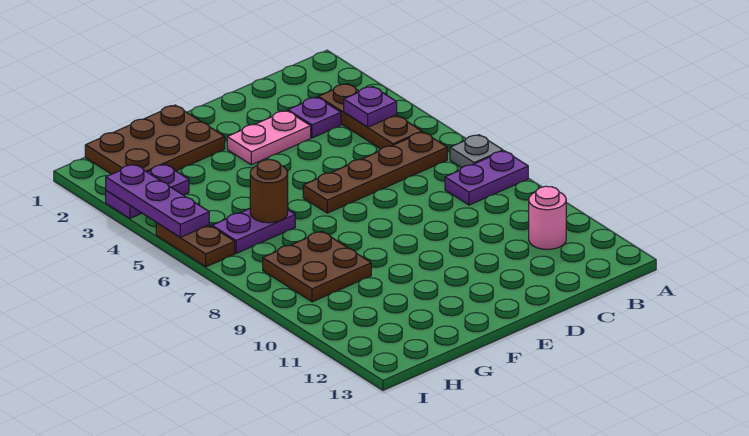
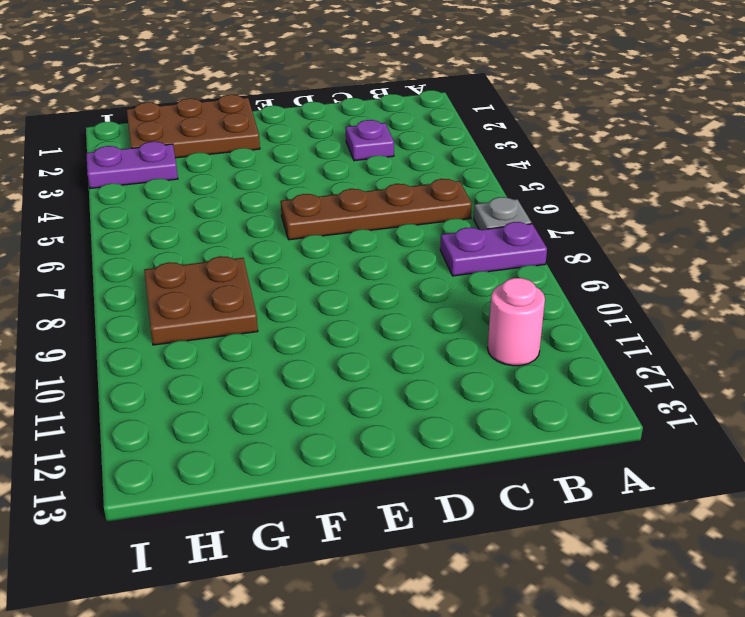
none -> brown 1x3 plate [318,84,422,149]
none -> pink 1x2 plate [227,111,311,165]
none -> purple 1x2 plate [212,209,295,253]

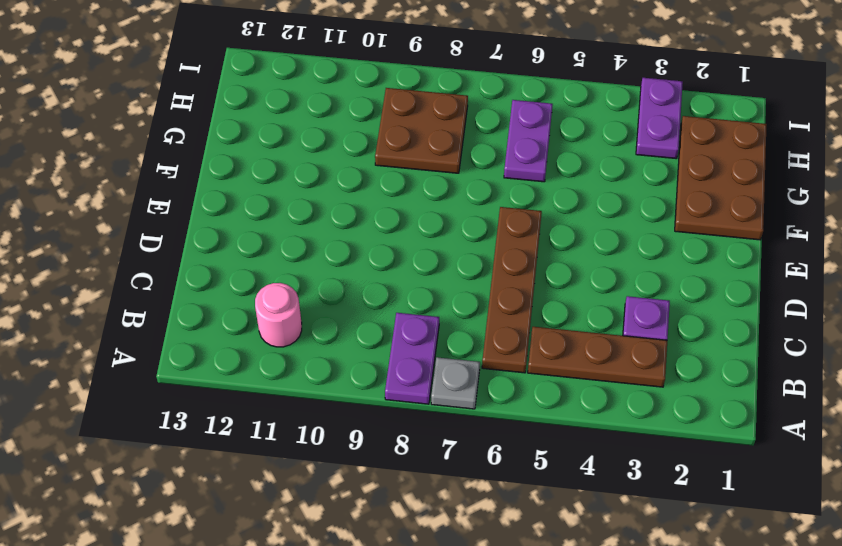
none -> pink 1x2 plate [227,111,311,165]
none -> brown 1x2 plate [156,223,235,267]
none -> purple 1x1 plate [344,86,397,127]

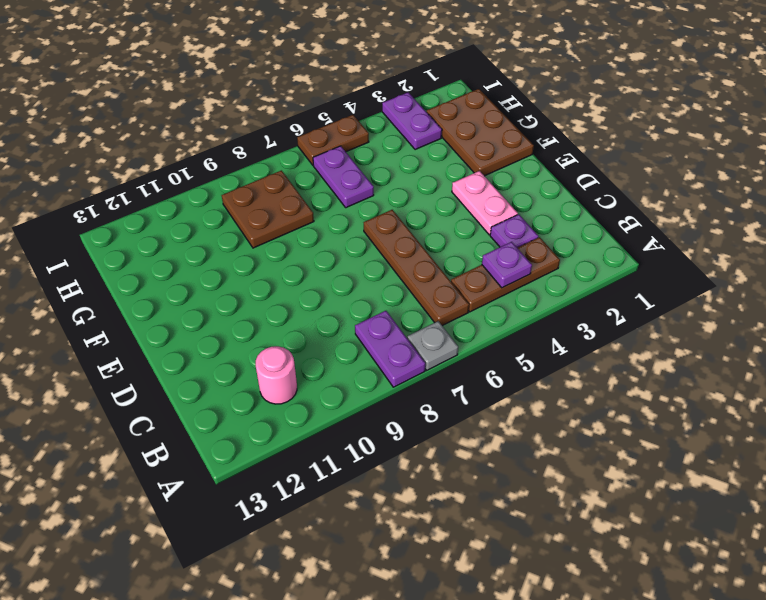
none -> brown 1x1 round brick [250,160,288,223]
none -> purple 1x3 plate [106,164,209,237]

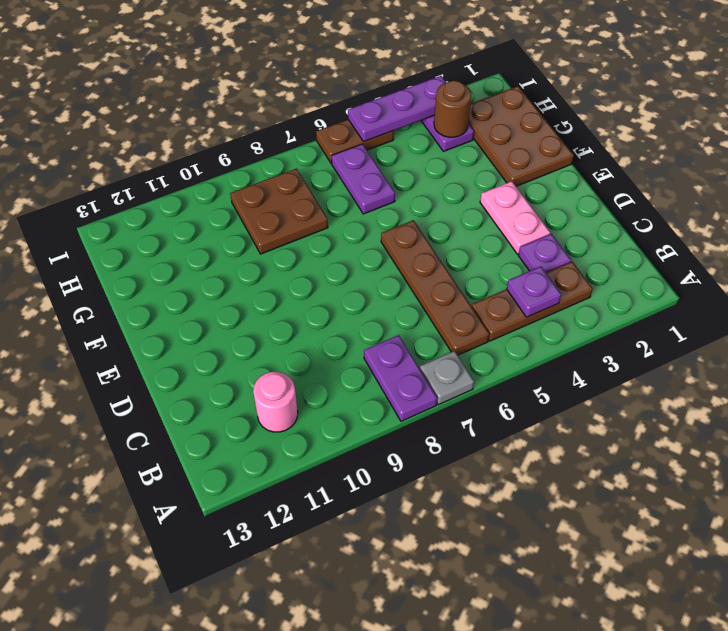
brown 1x1 round brick [434,81,471,137] -> brown 1x1 round brick moved to [250,160,288,223]

